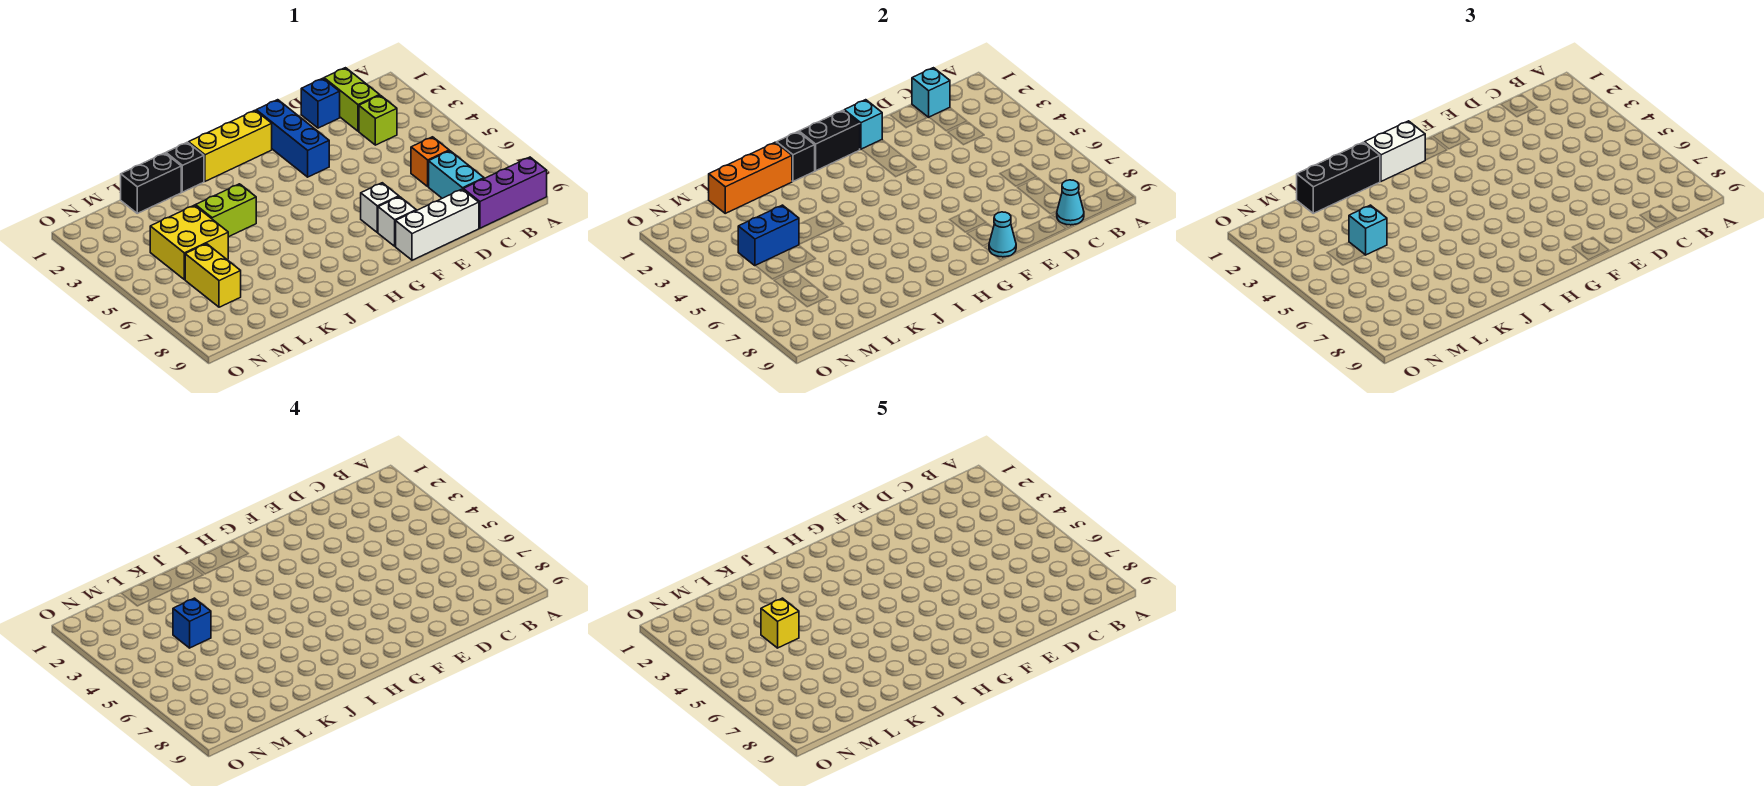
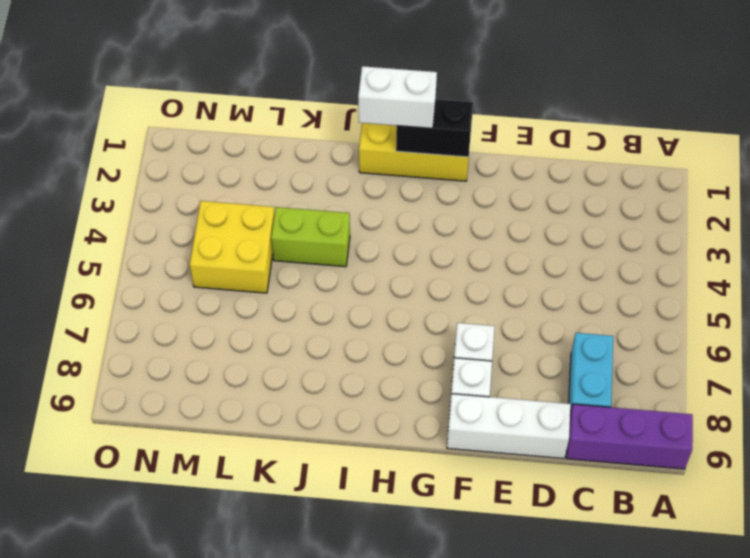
none -> lime 1x2 brick [324,68,380,131]
none -> lime 1x1 brick [359,95,397,145]
none -> orange 1x1 brick [411,137,449,186]

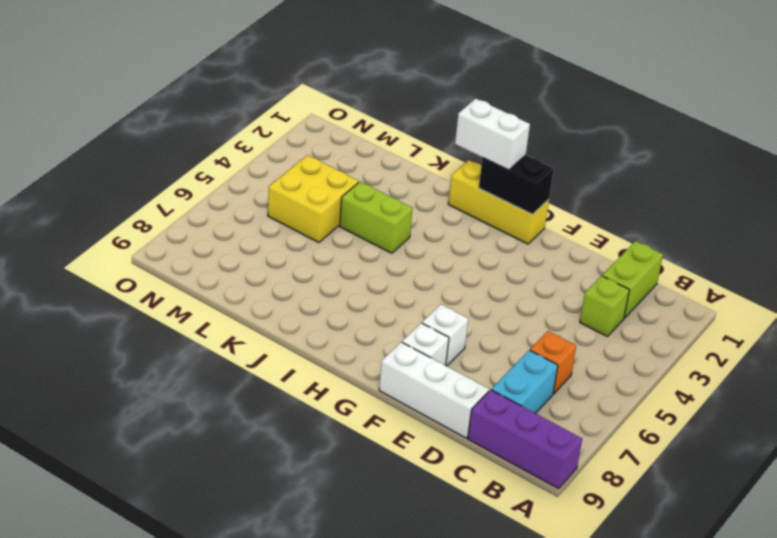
none -> blue 1x1 brick [301,78,340,128]
none -> blue 1x3 brick [256,100,329,177]
none -> black 1x1 brick [166,142,204,192]

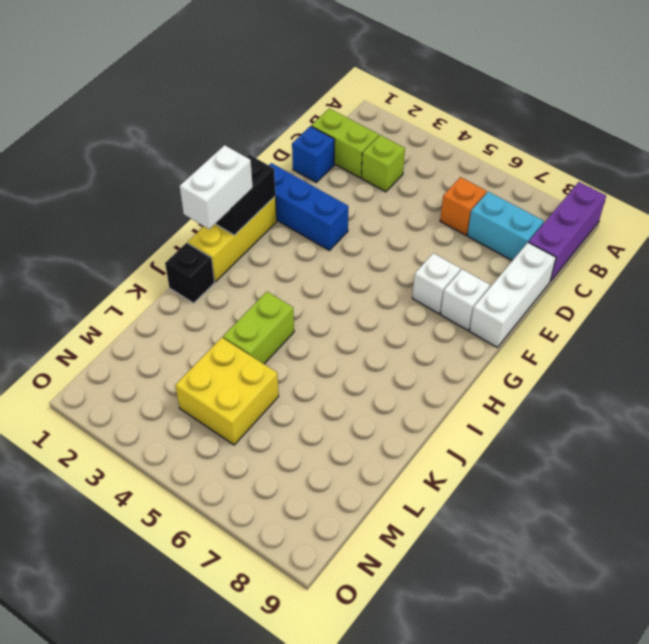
none -> black 1x2 brick [121,153,181,213]
none -> yellow 1x2 brick [185,244,241,307]
none -> cyan 1x1 brick [912,68,950,117]

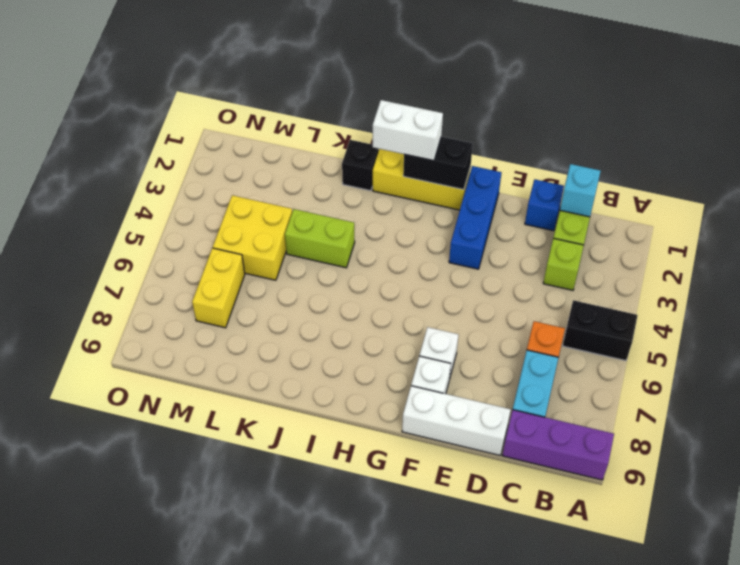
black 1x2 brick [563,300,638,361] -> black 1x2 brick moved to [121,153,181,213]
none -> cyan 1x1 cone [1057,180,1084,225]
none -> cyan 1x1 brick [844,100,882,149]
none -> cyan 1x1 cone [989,212,1016,257]

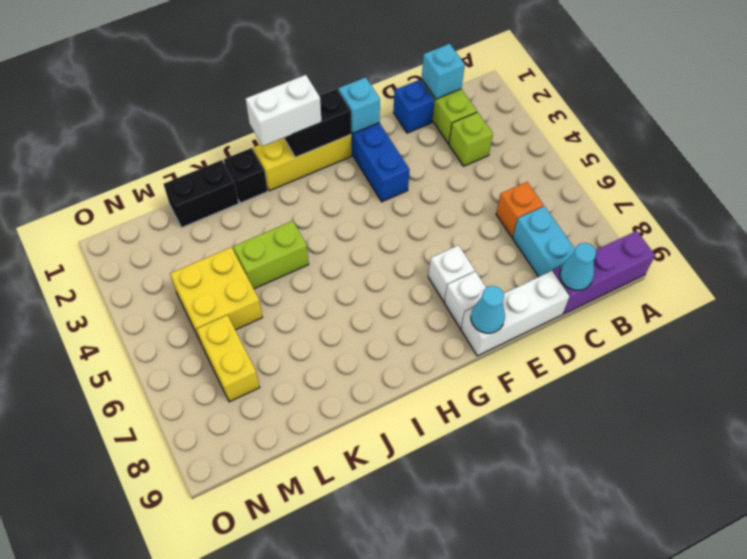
none -> black 1x1 brick [777,132,815,181]
none -> orange 1x3 brick [709,142,792,213]
none -> blue 1x2 brick [738,205,799,266]

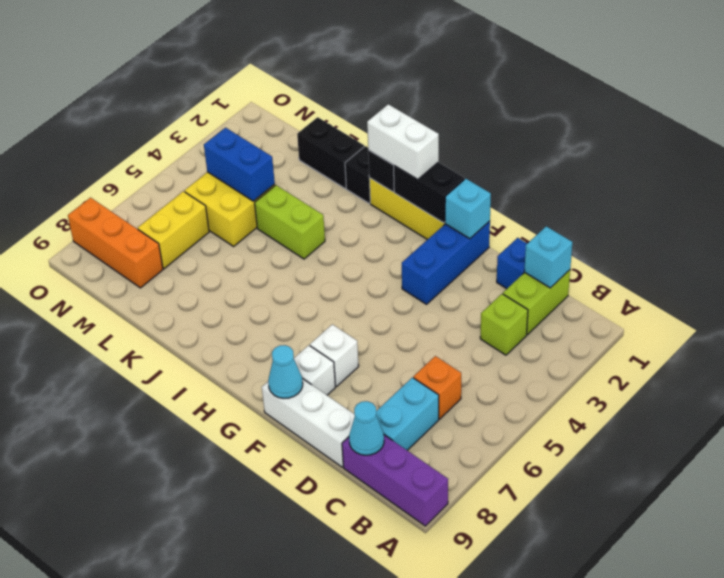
orange 1x3 brick [68,198,163,288] -> orange 1x3 brick moved to [709,142,792,213]
none -> black 1x3 brick [1297,142,1380,213]
none -> cyan 1x1 brick [1349,205,1387,255]
none -> blue 1x1 brick [173,598,211,648]

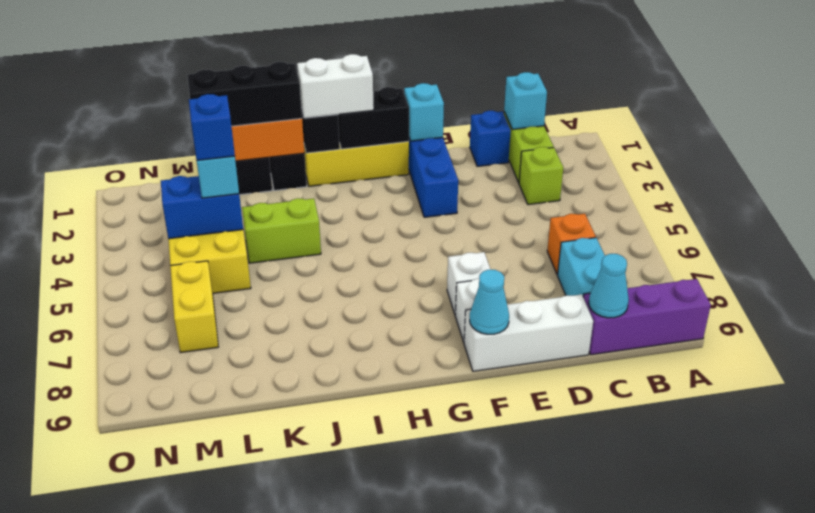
none -> yellow 1x1 brick [761,598,799,648]

